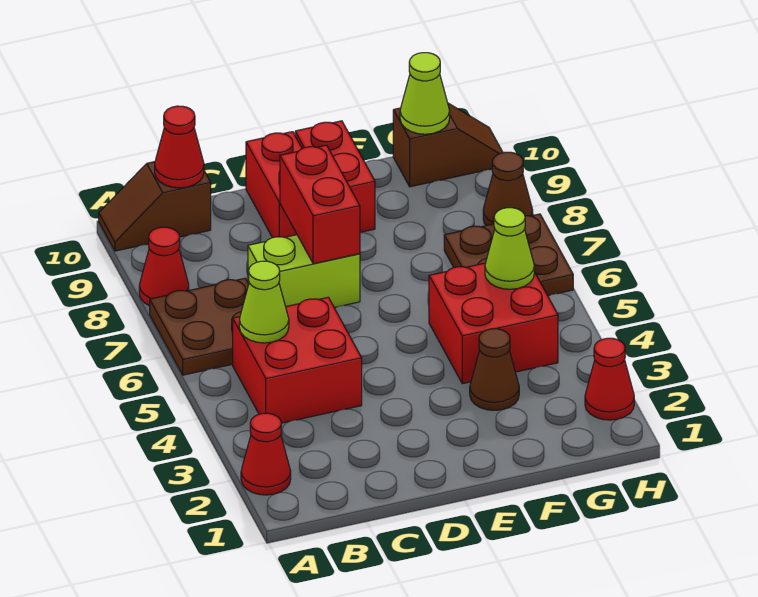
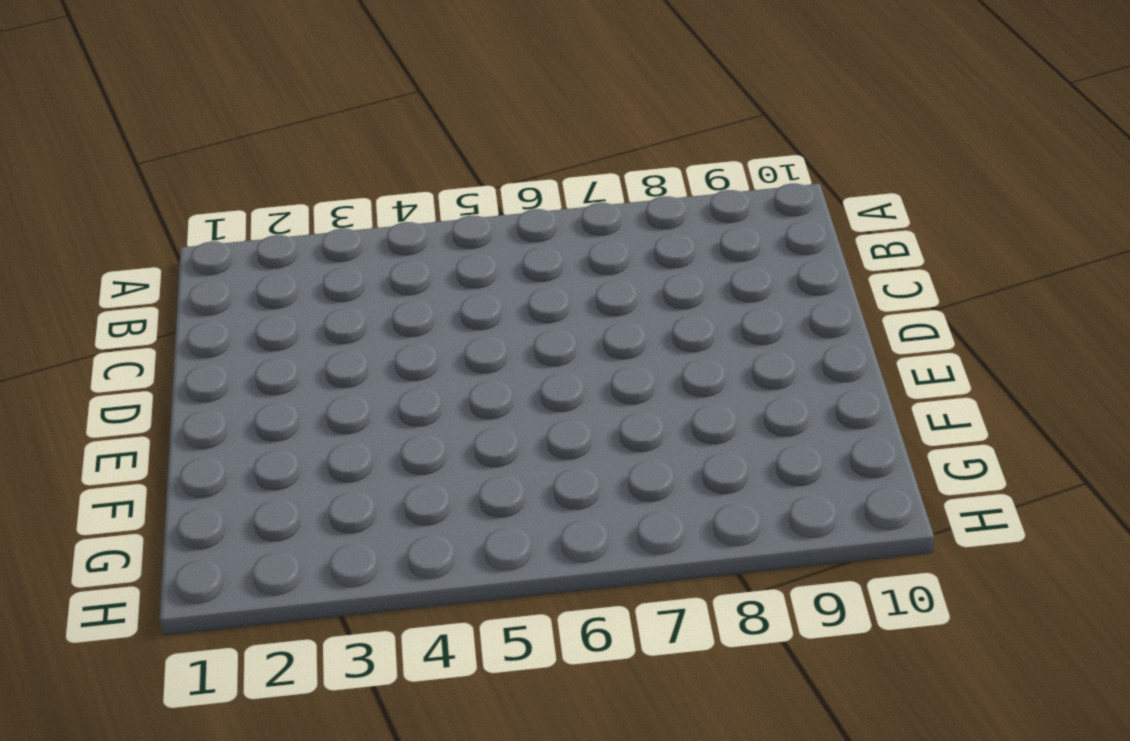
none -> red 1x1 cone [241,413,291,495]
none -> brown 2x2 plate [150,278,249,375]
none -> red 1x1 cone [139,227,189,306]

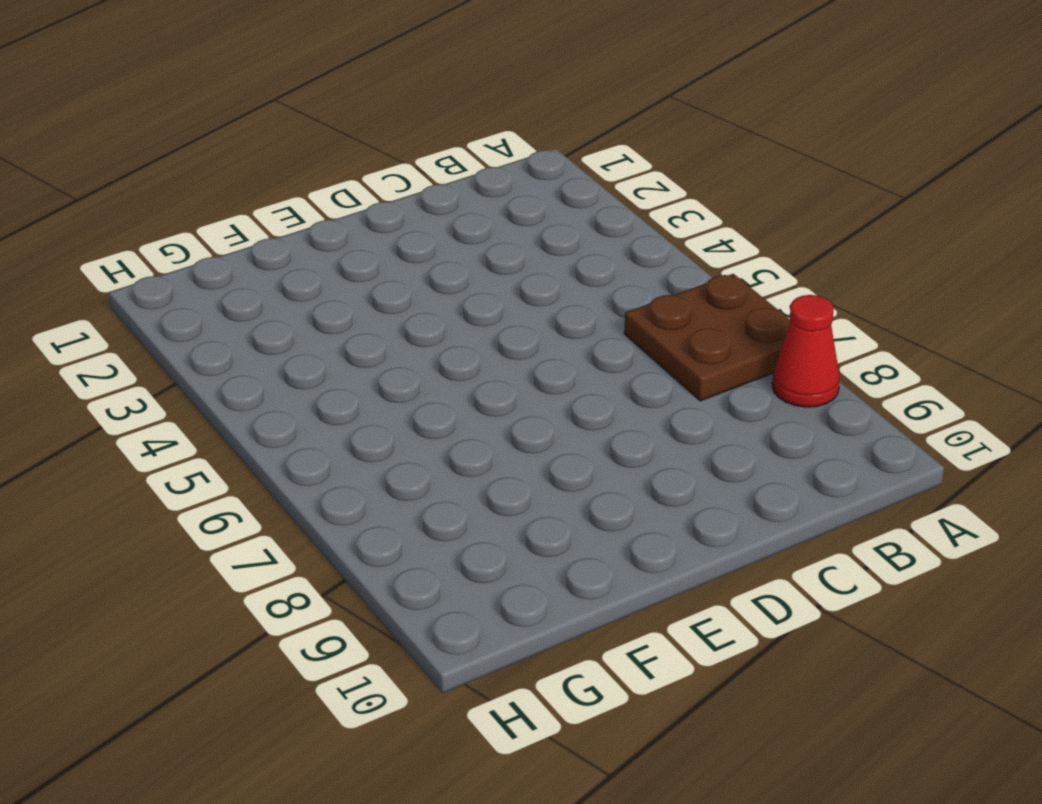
none -> red 1x1 cone [241,413,291,495]
none -> brown 1x2 slope [99,162,211,251]
none -> red 2x2 brick [233,297,362,423]

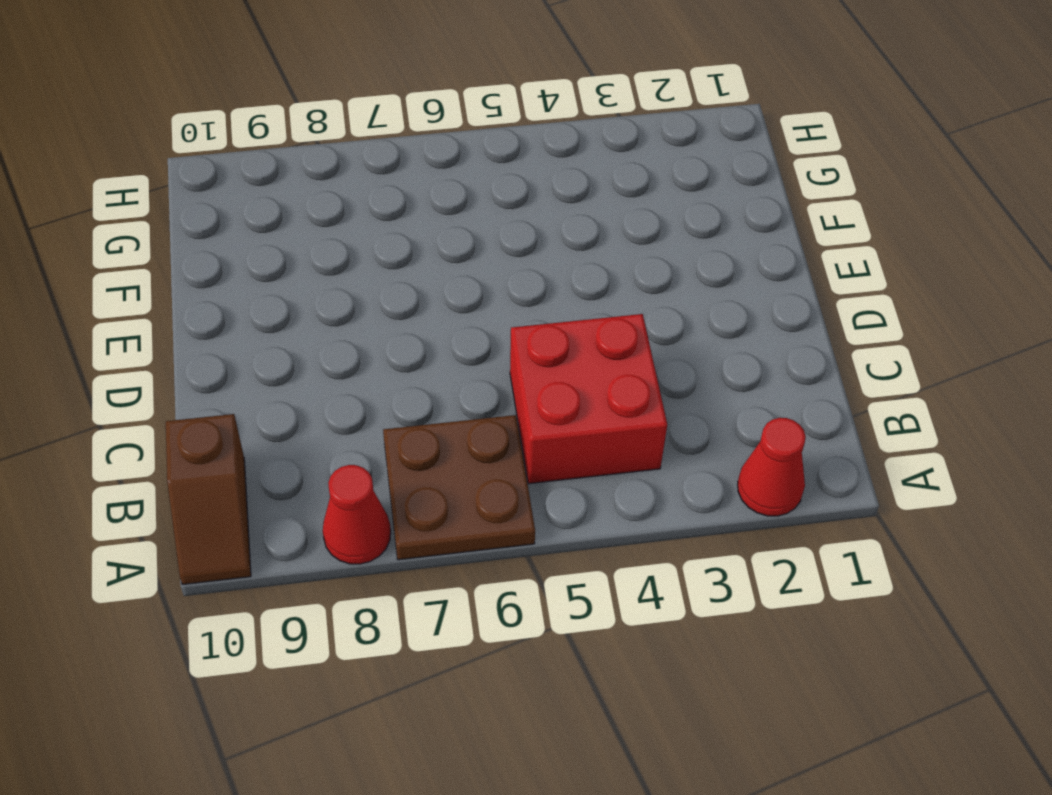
none -> lime 1x2 brick [248,235,360,307]
none -> red 1x2 brick [246,132,302,238]
none -> red 1x2 brick [295,121,375,232]

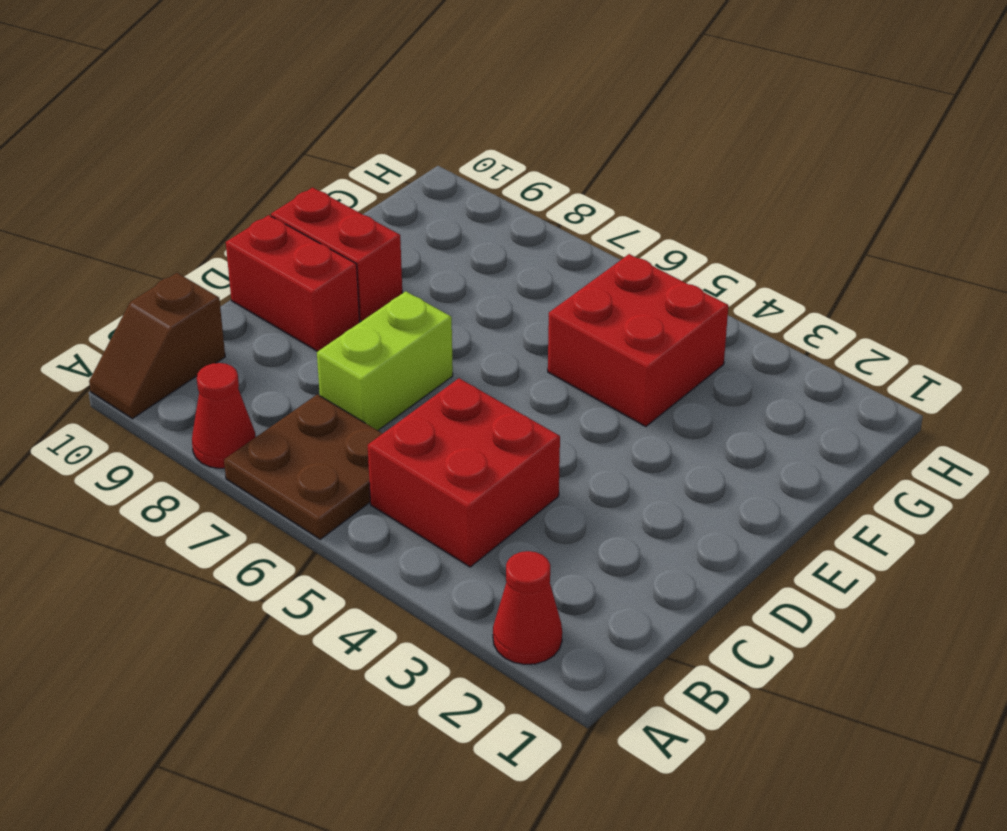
none -> brown 1x1 cone [470,329,519,410]
none -> brown 2x2 plate [444,214,573,296]
none -> brown 1x2 slope [393,103,503,187]

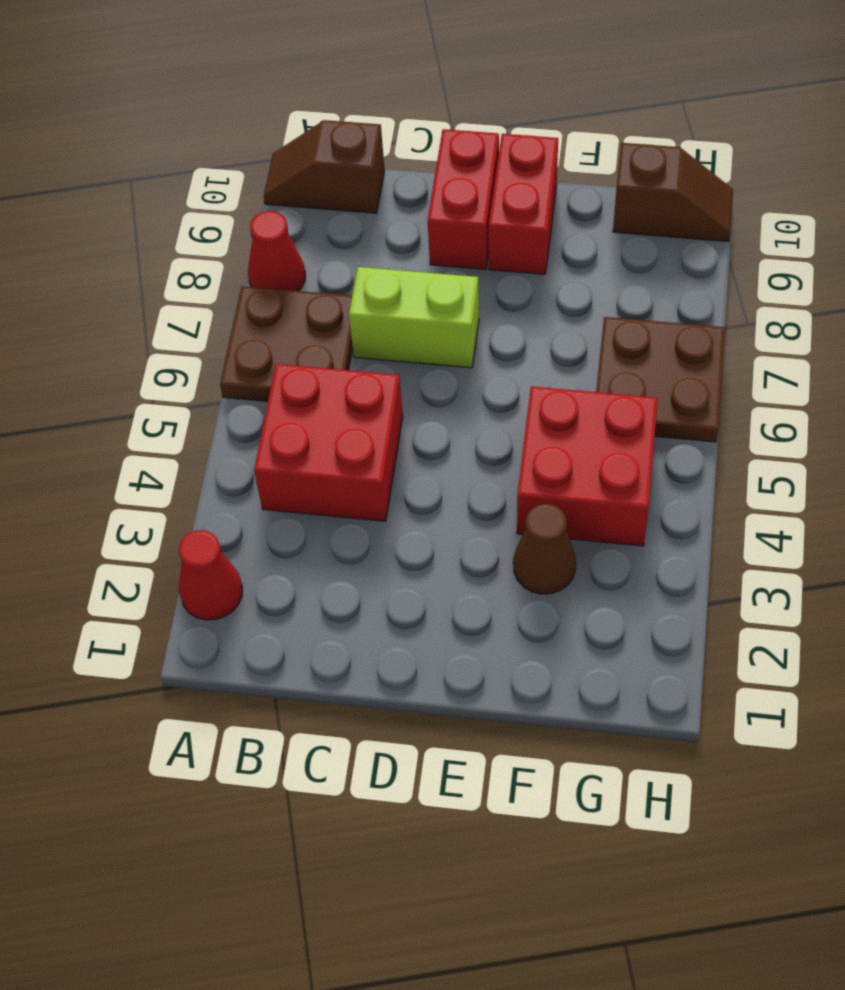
none -> red 1x1 cone [585,338,634,420]
none -> brown 1x1 cone [483,152,533,226]
none -> lime 1x1 cone [239,261,289,343]

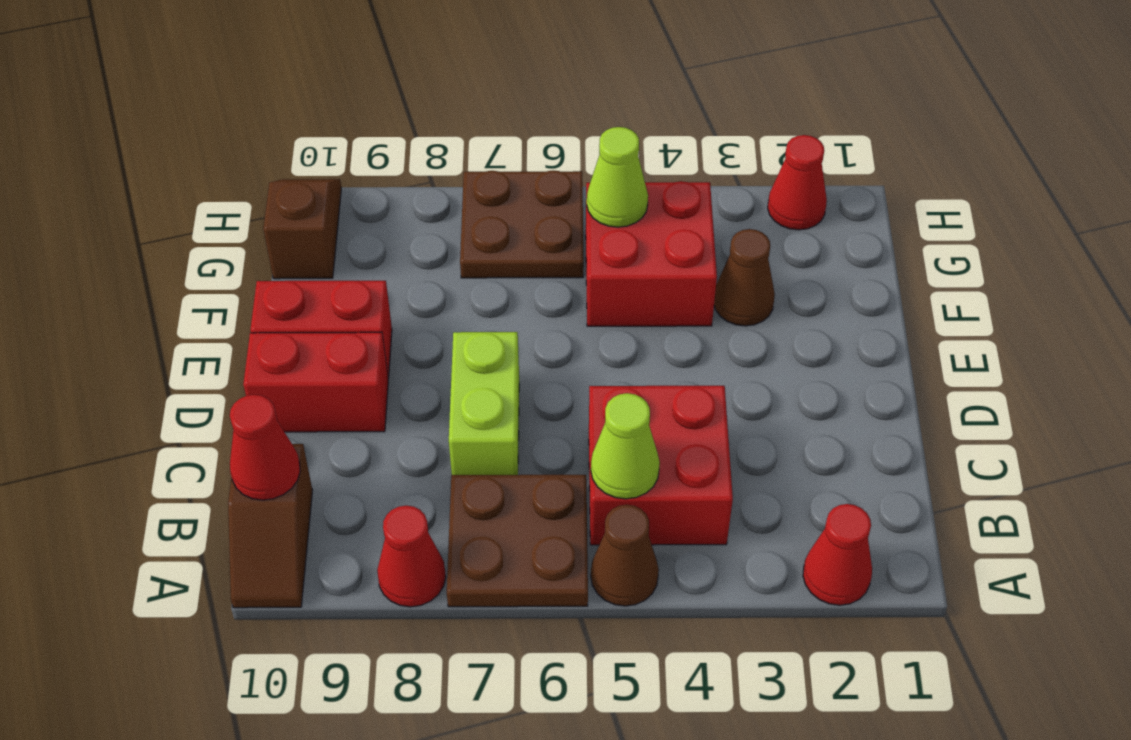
brown 1x1 cone [591,505,659,606] -> brown 1x1 cone moved to [483,152,533,226]
none -> red 1x2 brick [280,145,360,264]
none -> lime 1x1 cone [400,53,450,134]

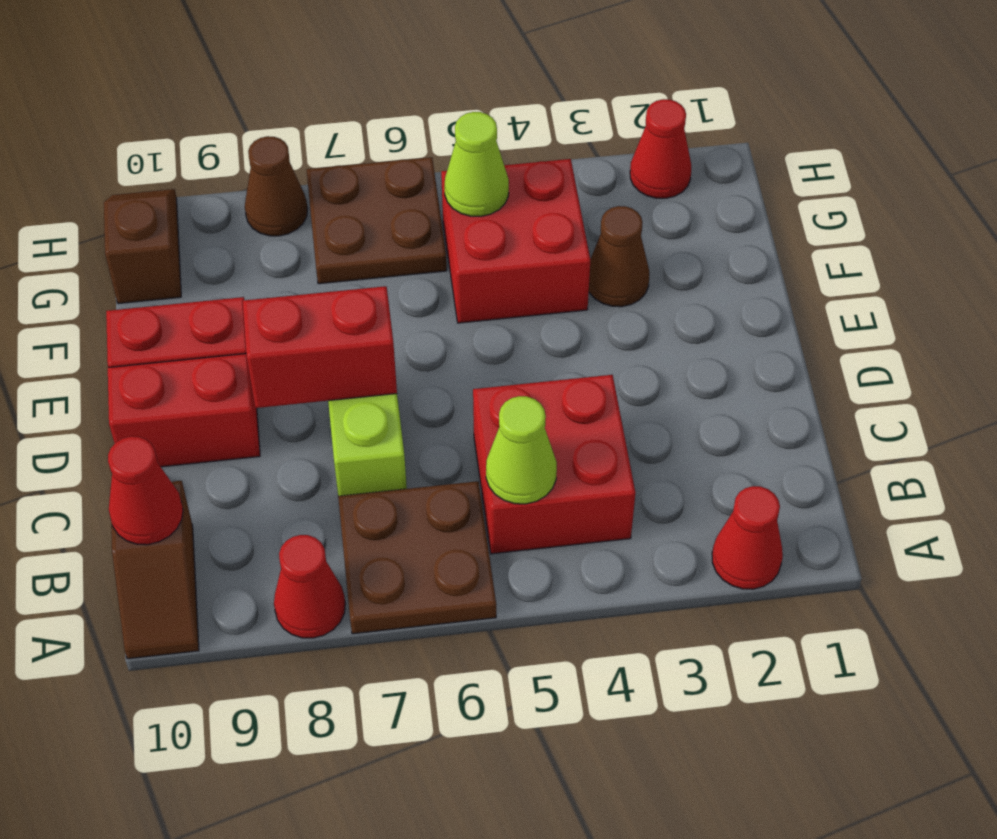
none -> lime 1x1 cone [400,53,450,134]

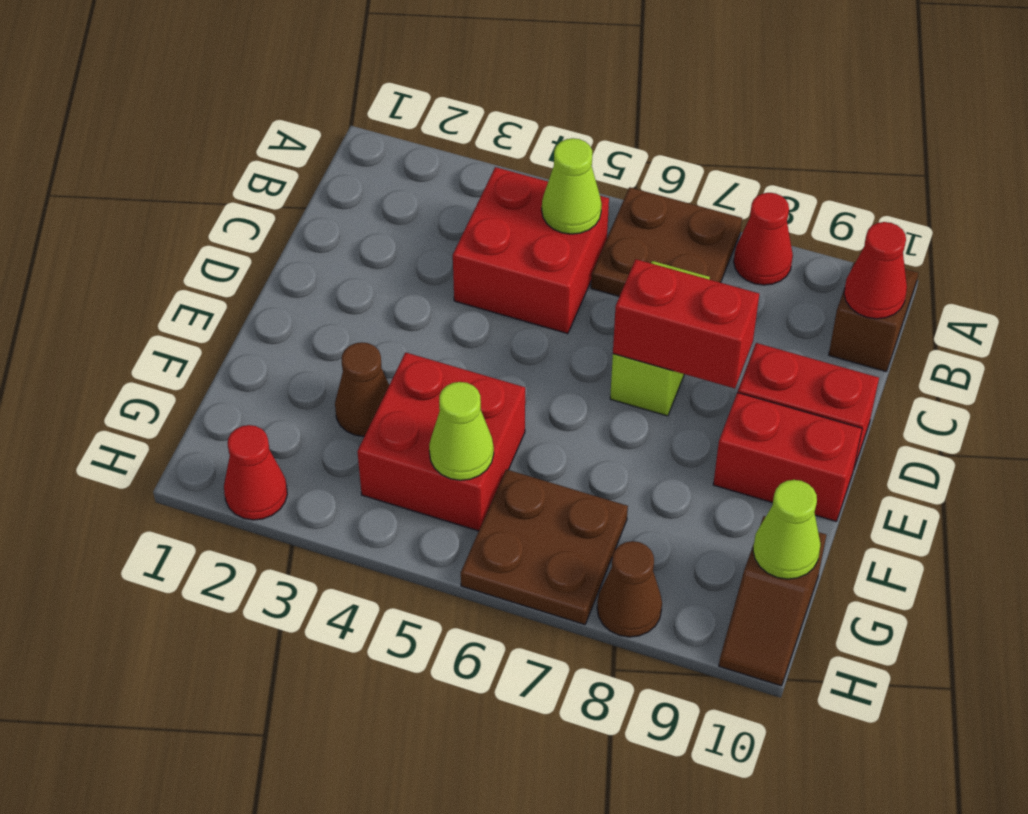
none -> red 1x1 cone [241,413,291,495]

